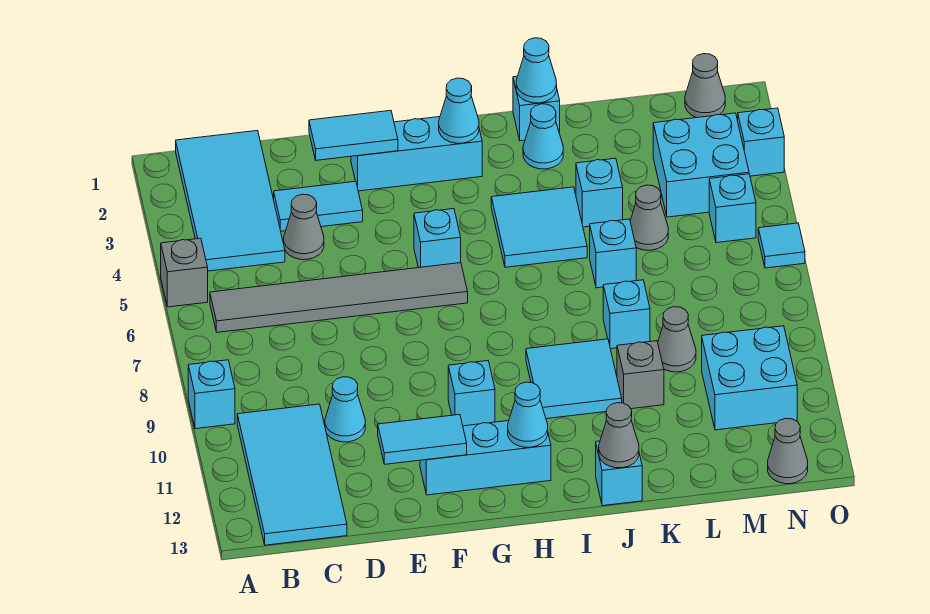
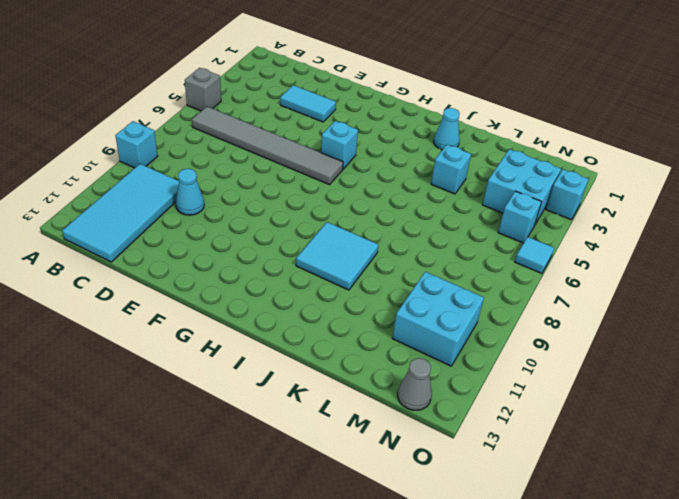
none -> cyan 2x4 tile [176,130,285,271]
none -> grey 1x1 cone [284,194,324,260]
none -> cyan 1x3 brick [351,117,482,191]
none -> cyan 1x3 brick [420,421,551,495]

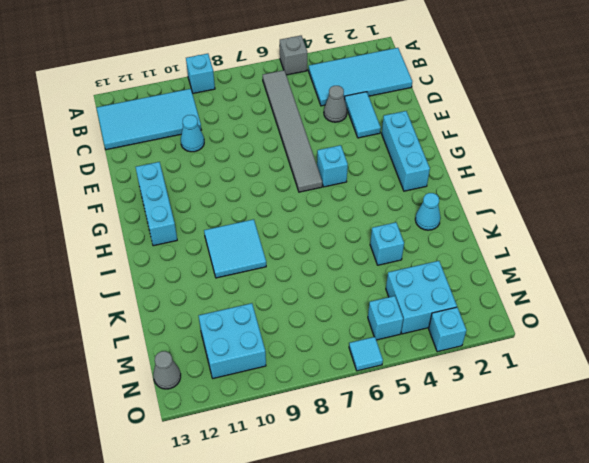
none -> cyan 1x1 brick [448,361,495,426]
none -> cyan 2x2 tile [491,187,587,267]
none -> cyan 1x1 brick [513,76,560,141]
none -> cyan 1x1 brick [596,441,642,506]

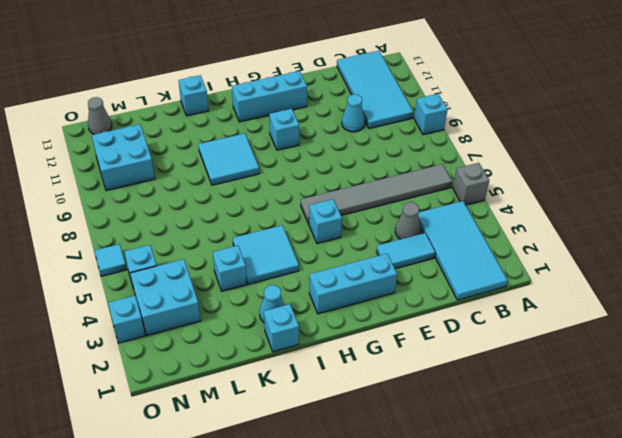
none -> cyan 1x1 brick [590,219,636,288]
none -> cyan 1x1 brick [603,280,650,349]
none -> grey 1x1 brick [617,341,664,409]
none -> grey 1x1 cone [630,185,668,250]

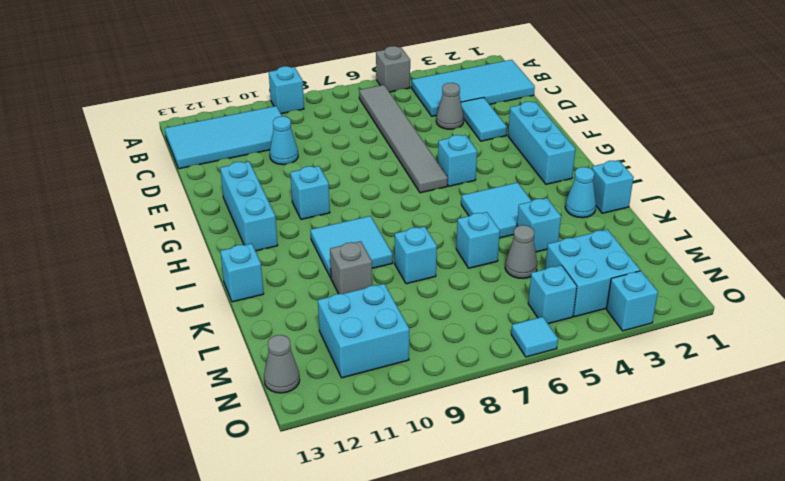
none -> grey 1x1 cone [658,307,696,372]
none -> grey 1x1 cone [685,54,725,118]
none -> cyan 1x2 tile [309,111,398,160]
none -> cyan 1x2 tile [378,414,467,464]

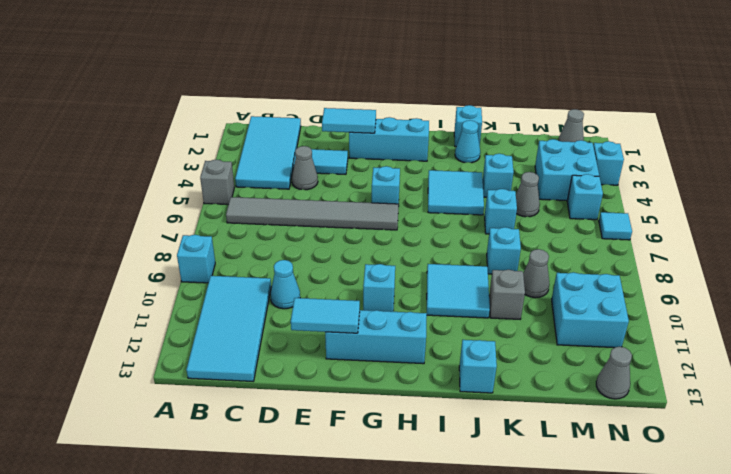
none -> cyan 1x1 cone [439,78,479,143]
none -> cyan 1x1 cone [508,382,548,447]
none -> cyan 1x1 cone [516,38,557,103]
none -> grey 1x1 cone [599,403,639,468]

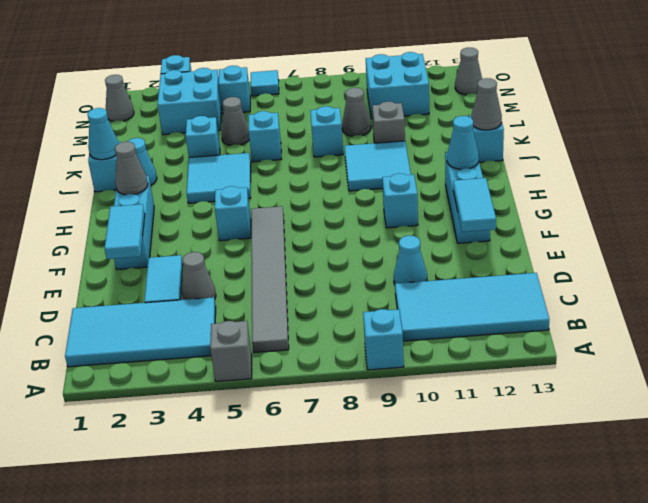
grey 1x1 cone [115,142,148,195] -> cyan 1x1 cone [439,78,479,143]

